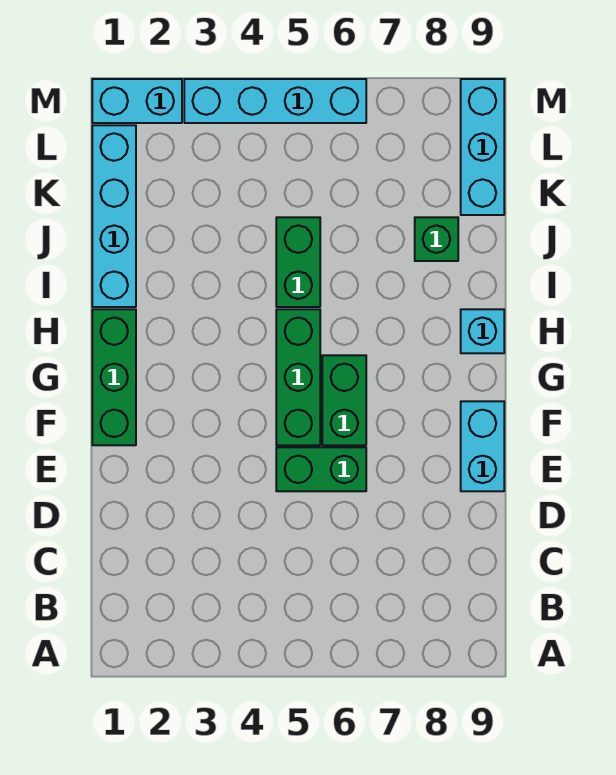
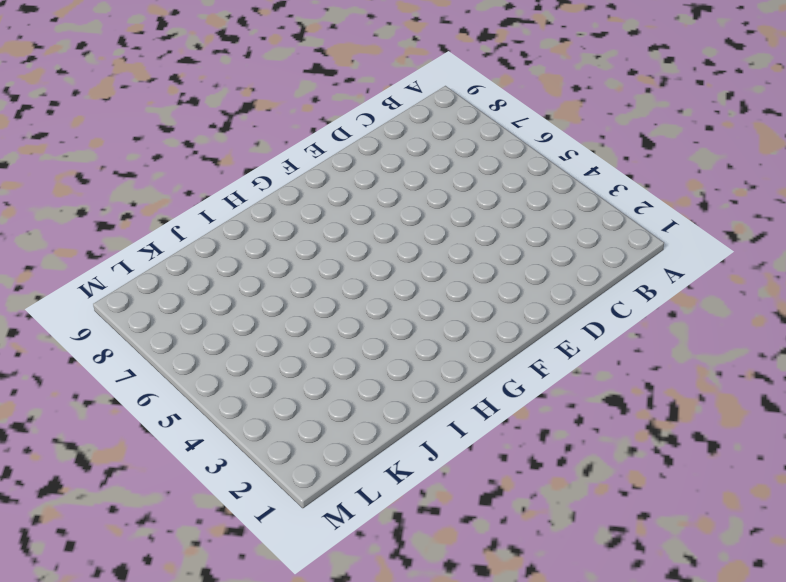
none -> green 1x2 brick [276,447,366,491]
none -> cyan 1x2 brick [461,401,504,491]
none -> green 1x3 brick [92,309,136,445]

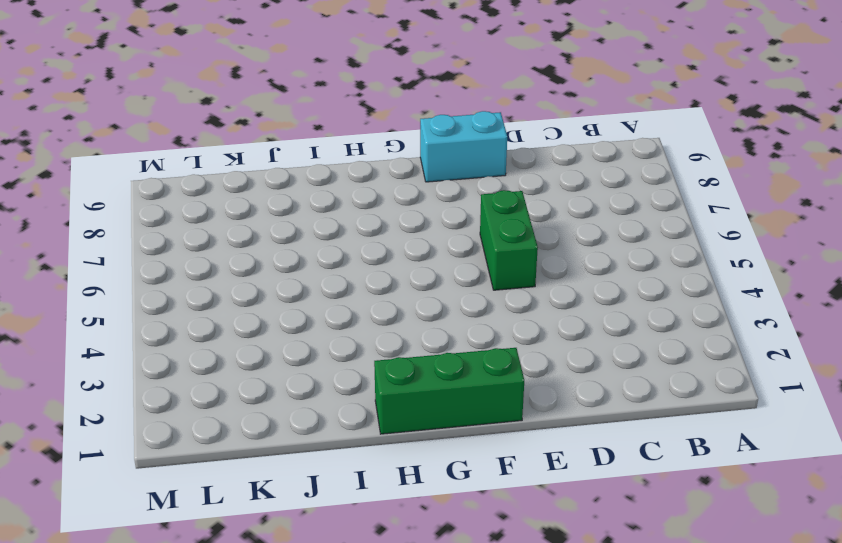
none -> green 1x3 brick [276,309,320,445]
none -> green 1x2 brick [322,355,366,445]
none -> cyan 1x1 brick [461,309,504,353]

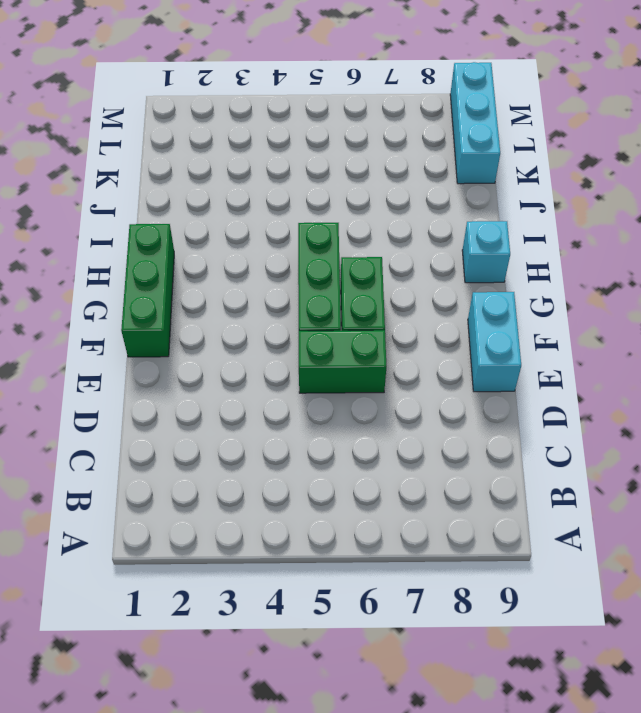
none -> cyan 1x4 brick [92,125,136,307]
none -> green 1x2 brick [276,217,320,307]
none -> green 1x1 brick [415,217,458,261]

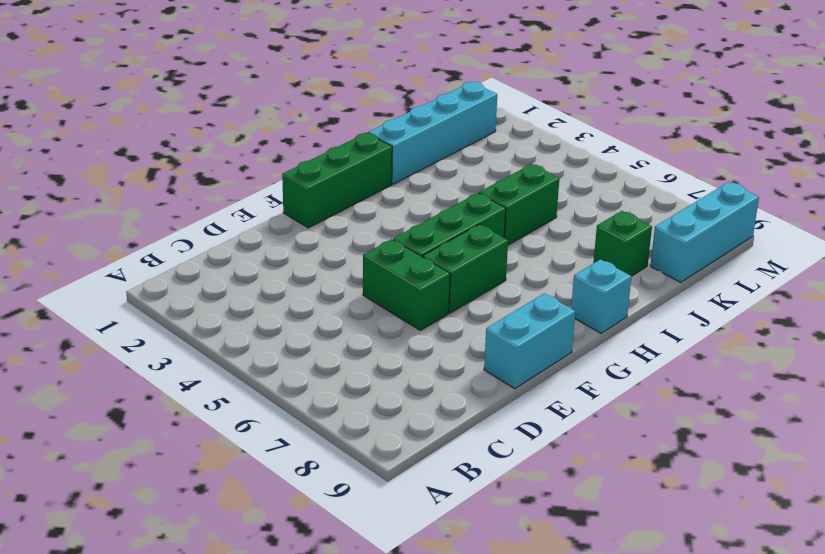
none -> cyan 1x2 brick [92,79,182,123]
none -> cyan 1x4 brick [184,79,366,123]

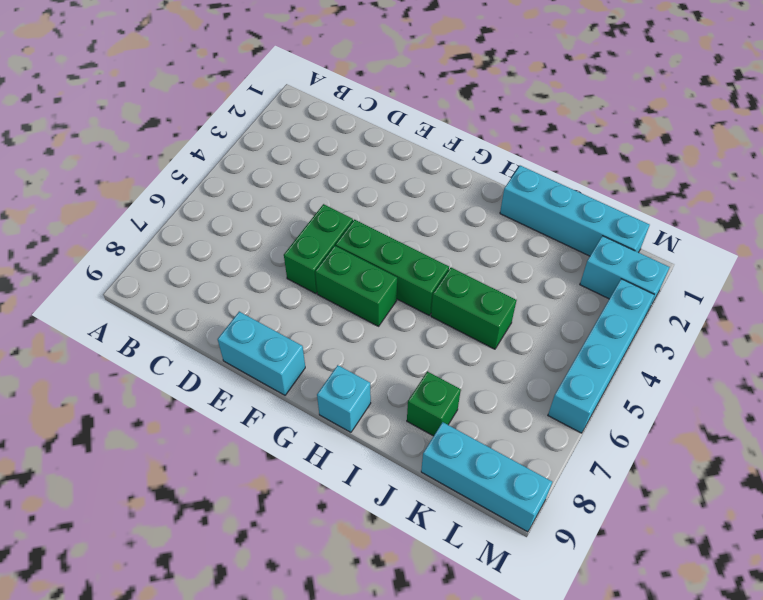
cyan 1x2 brick [580,236,670,312] -> cyan 1x2 brick turned to [92,79,182,123]
none -> green 1x3 brick [92,309,136,445]

